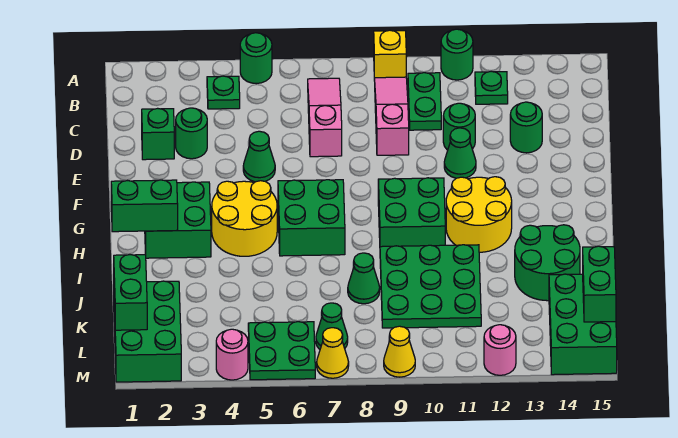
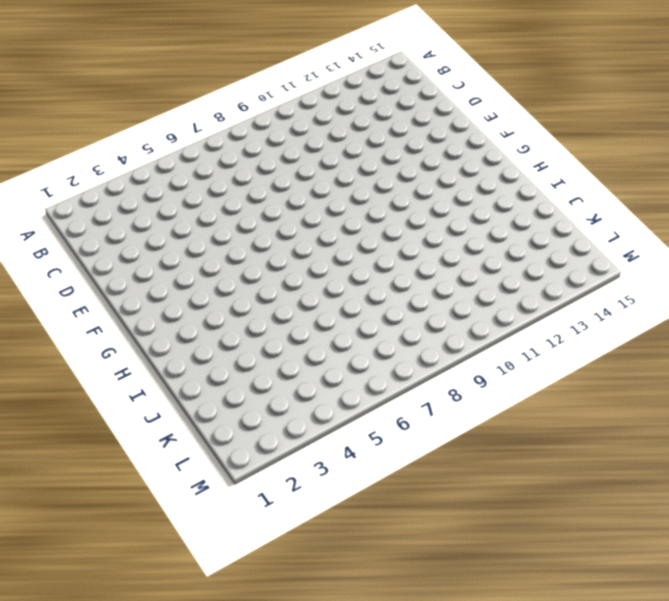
none -> green 1x1 round brick [240,33,272,84]
none -> yellow 1x1 brick [374,30,406,81]
none -> green 1x1 round brick [441,29,473,80]
none -> green 1x1 plate [207,76,240,109]

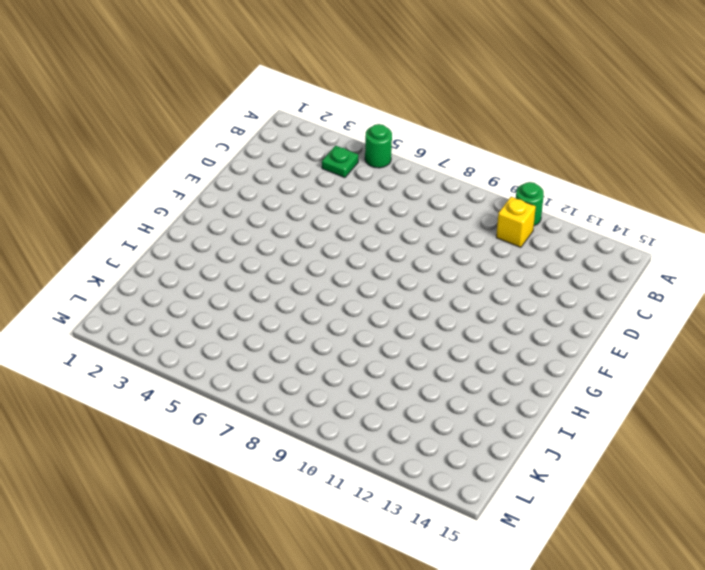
yellow 1x1 brick [496,197,536,247] -> yellow 1x1 brick moved to [374,30,406,81]
none -> pink 1x3 slope [308,78,342,157]
none -> pink 1x3 slope [375,77,409,155]
none -> green 1x2 plate [408,73,441,130]
none -> green 1x1 plate [475,71,508,104]

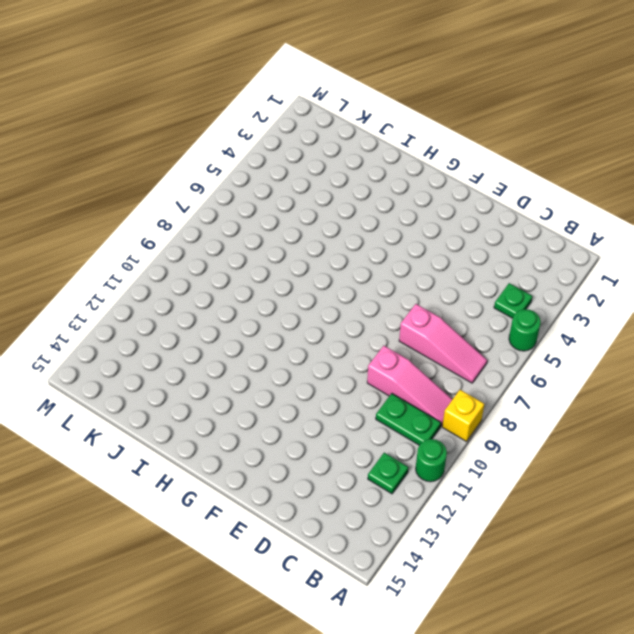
none -> green 1x1 brick [142,108,174,160]
none -> green 1x1 round brick [176,108,207,159]
none -> green 1x1 round brick [443,103,475,150]
none -> green 1x1 round brick [510,102,542,153]

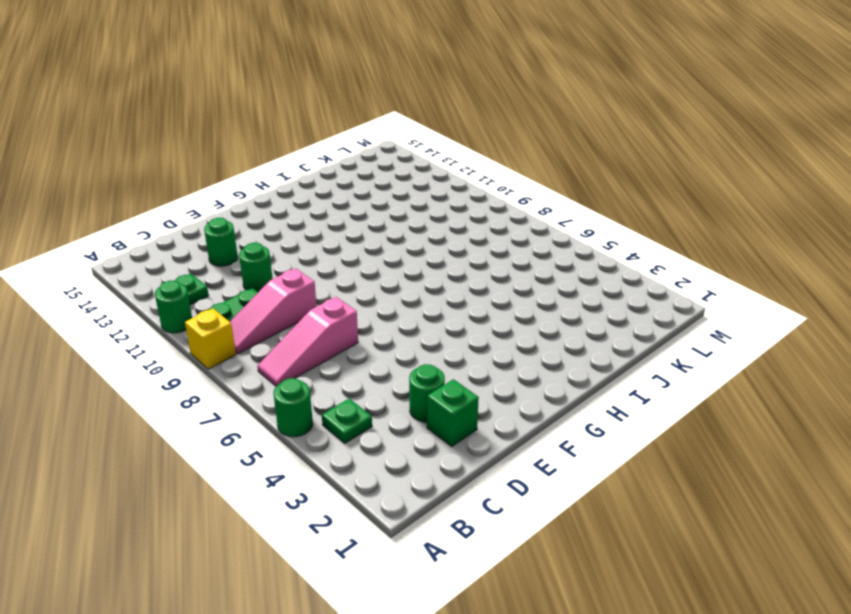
none -> green 1x1 cone [243,131,275,182]
none -> green 1x1 cone [444,128,476,178]
none -> green 2x2 brick [145,182,211,258]
none -> yellow 2x2 round brick [212,181,277,256]

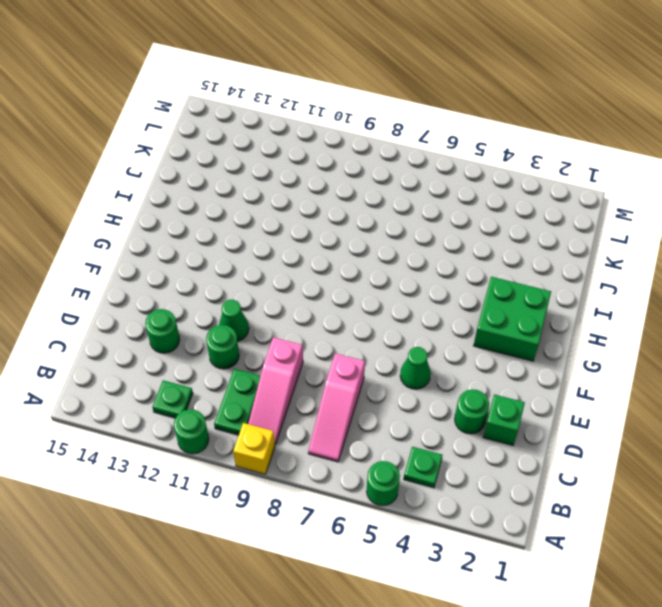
none -> yellow 2x2 round brick [212,181,277,256]
none -> green 2x2 brick [278,180,345,256]
none -> green 2x2 brick [378,178,445,247]
none -> yellow 2x2 round brick [446,177,512,252]

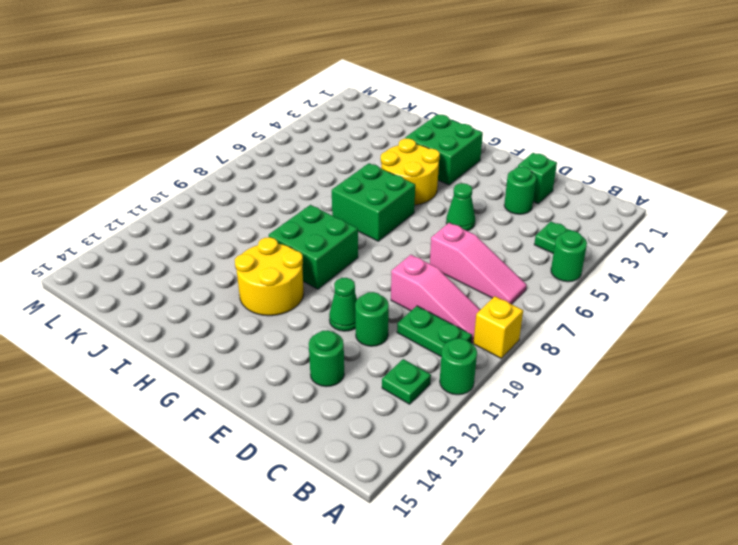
none -> green 3x3 plate [380,245,481,328]
none -> green 2x2 round brick [515,225,580,301]
none -> green 1x1 cone [348,253,380,304]
none -> green 2x3 brick [114,281,181,382]

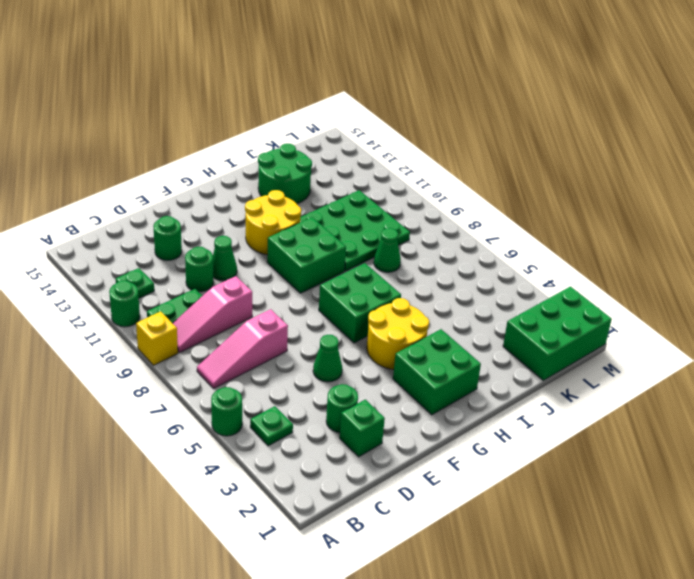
none -> green 2x3 brick [549,274,617,375]
none -> green 2x2 plate [248,322,315,380]
none -> green 1x1 cone [316,303,348,349]
none -> pink 1x1 round brick [216,329,248,380]

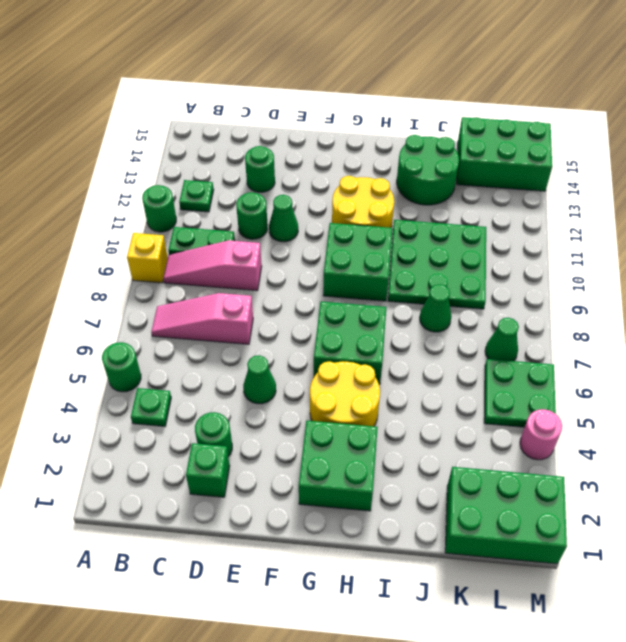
none -> yellow 1x1 cone [317,328,349,378]
none -> yellow 1x1 cone [384,326,415,377]
none -> pink 1x1 round brick [484,325,516,375]
none -> green 1x2 brick [111,180,178,232]

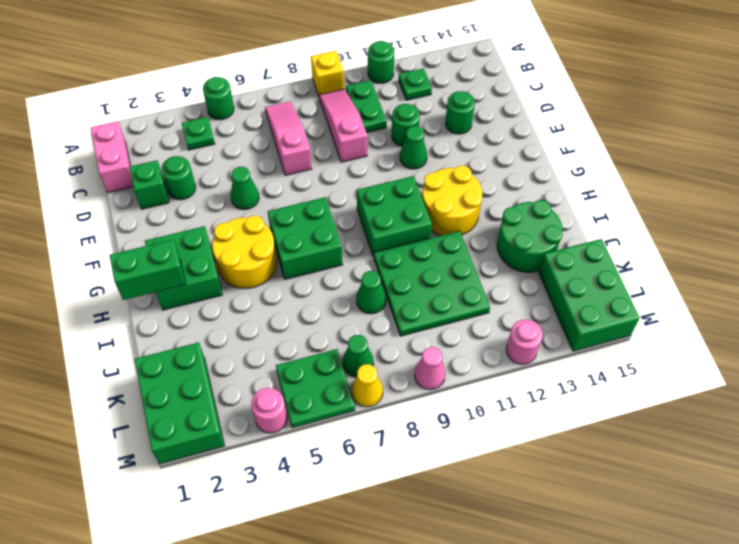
pink 1x2 brick [91,121,133,193] -> none
pink 1x1 cone [414,347,446,390] -> yellow 1x1 cone [384,326,415,377]
none -> green 1x2 brick [114,255,147,330]
none -> green 1x2 brick [583,246,616,322]

